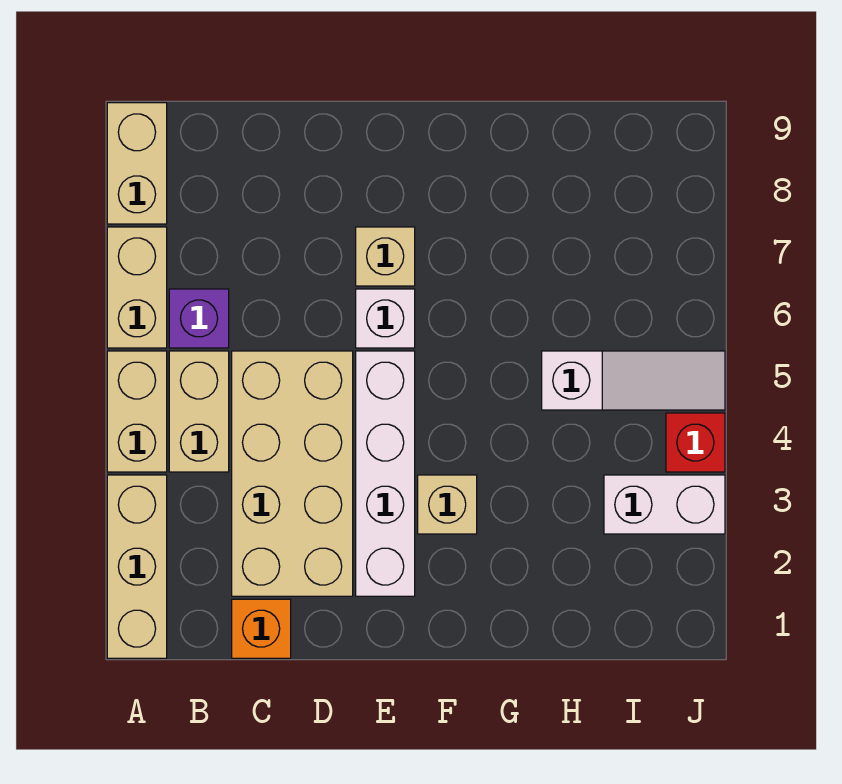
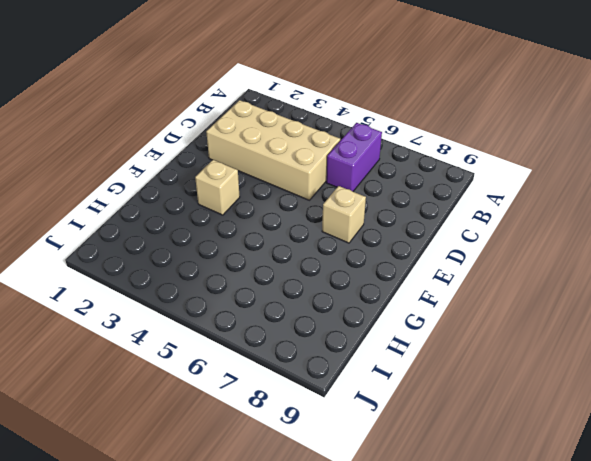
purple 1x2 brick [326,123,382,192] -> purple 1x1 brick [169,289,229,348]
none -> tan 1x3 brick [107,475,167,658]
none -> tan 1x2 brick [107,351,167,472]
none -> tan 1x2 brick [107,227,167,348]

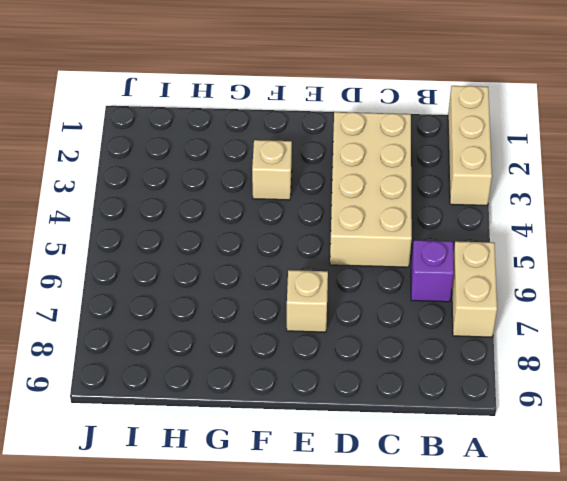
none -> tan 1x2 brick [107,351,167,472]
none -> tan 1x2 brick [107,103,167,224]
none -> tan 1x2 brick [169,351,229,472]

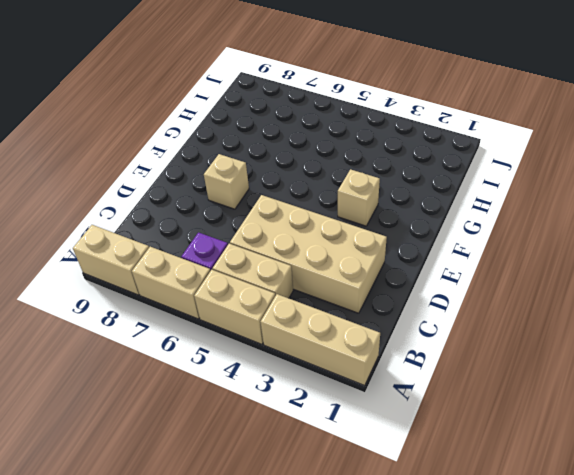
none -> orange 1x1 brick [232,599,291,658]
none -> white 1x4 brick [356,351,415,596]
none -> white 1x1 brick [356,289,415,348]

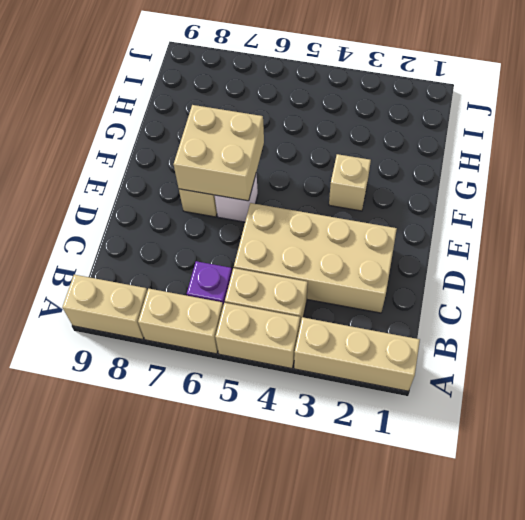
tan 2x2 brick [174,105,264,201] -> none
none -> orange 1x1 brick [232,599,291,658]
none -> white 1x4 brick [356,351,415,596]
none -> white 1x3 slope [542,351,725,410]

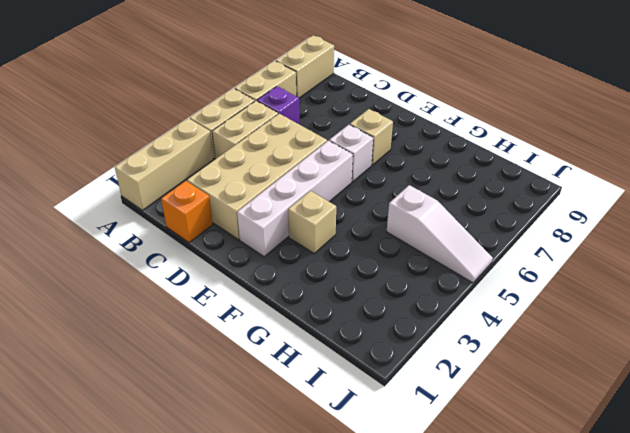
none -> white 1x2 brick [604,475,725,534]
none -> red 1x1 brick [666,413,725,472]

